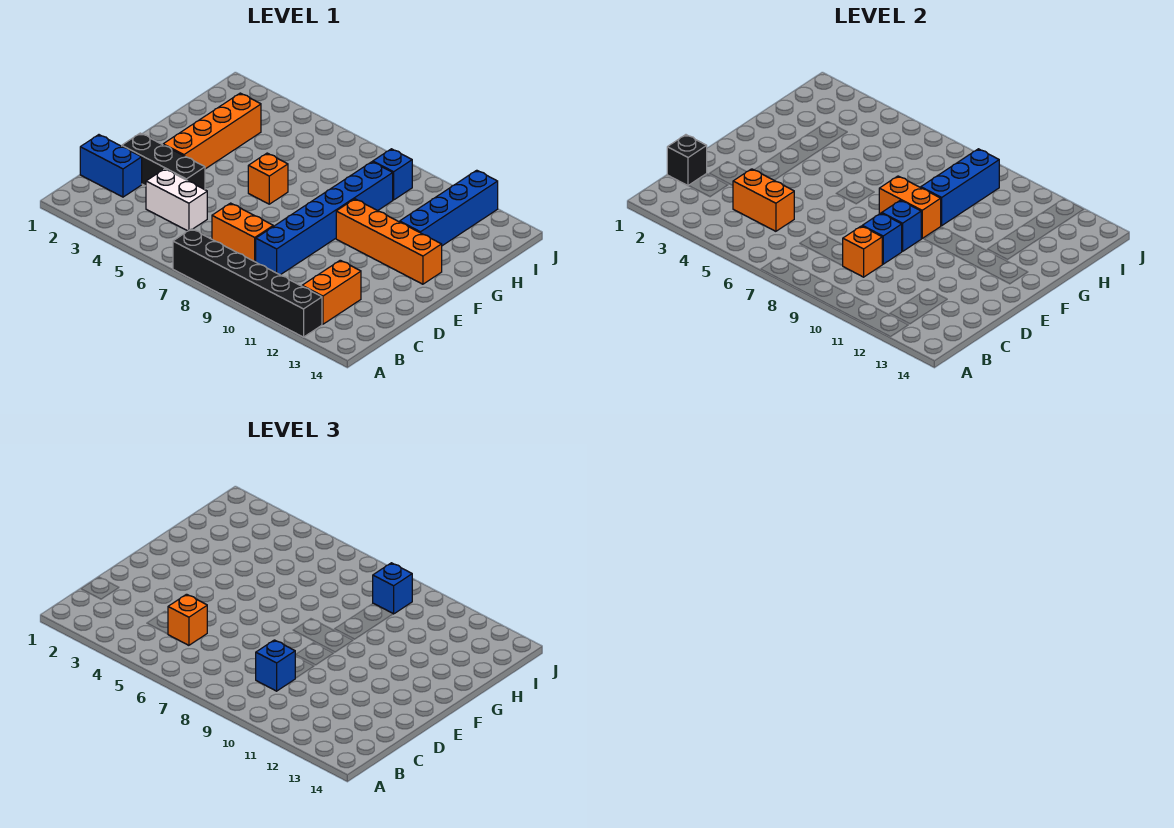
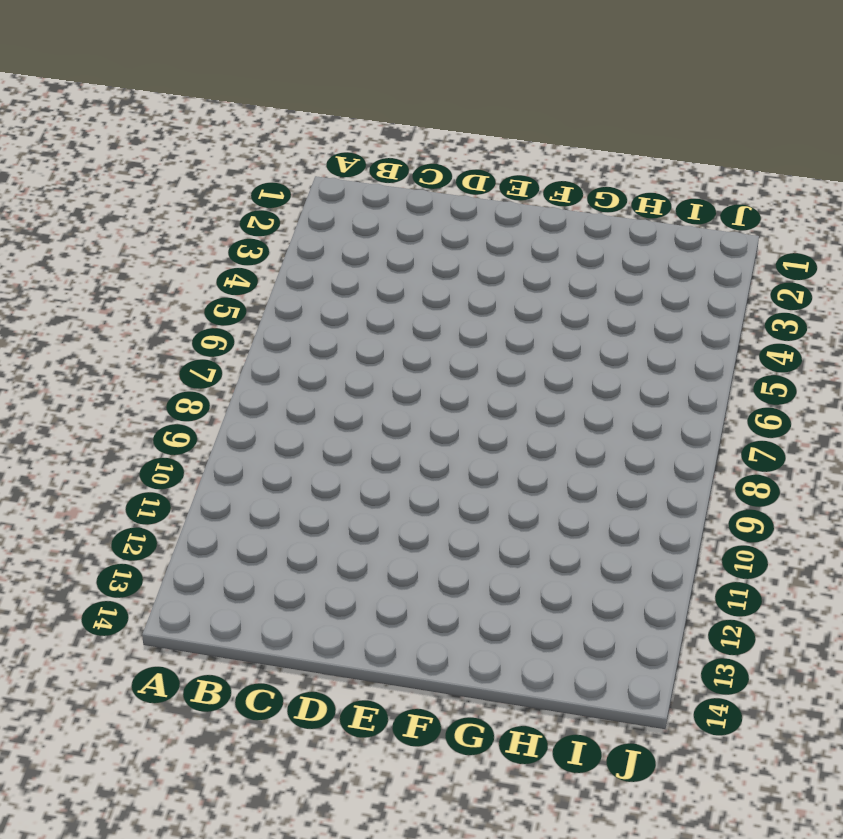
none -> black 1x6 brick [173,229,322,337]
none -> orange 1x2 brick [302,260,361,324]
none -> blue 1x2 brick [80,135,142,197]

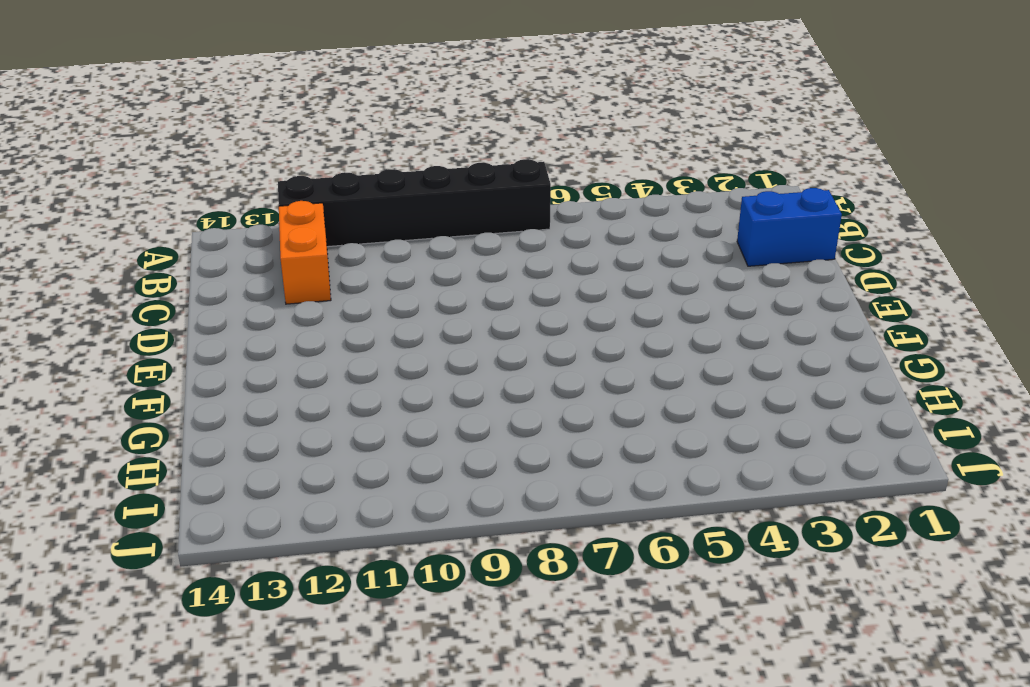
none -> white 1x2 brick [146,169,207,231]
none -> orange 1x2 brick [212,203,273,262]
none -> blue 1x6 brick [256,162,393,275]

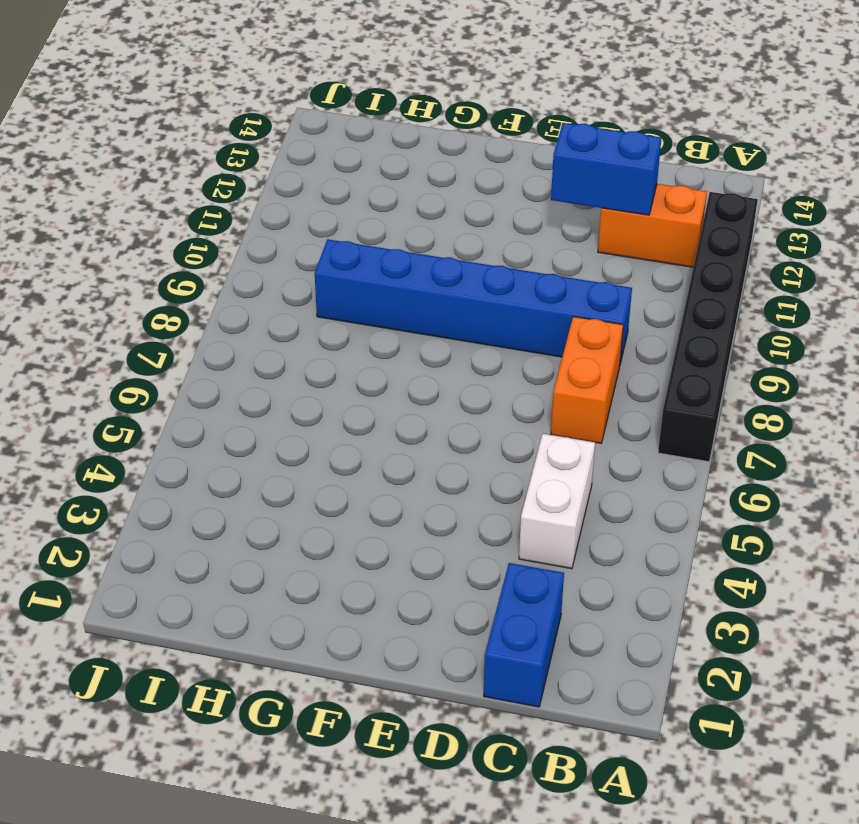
blue 1x2 brick [551,123,662,215] -> none
none -> black 1x3 brick [122,133,205,190]
none -> orange 1x4 brick [163,93,261,169]
none -> orange 1x1 brick [248,153,288,204]

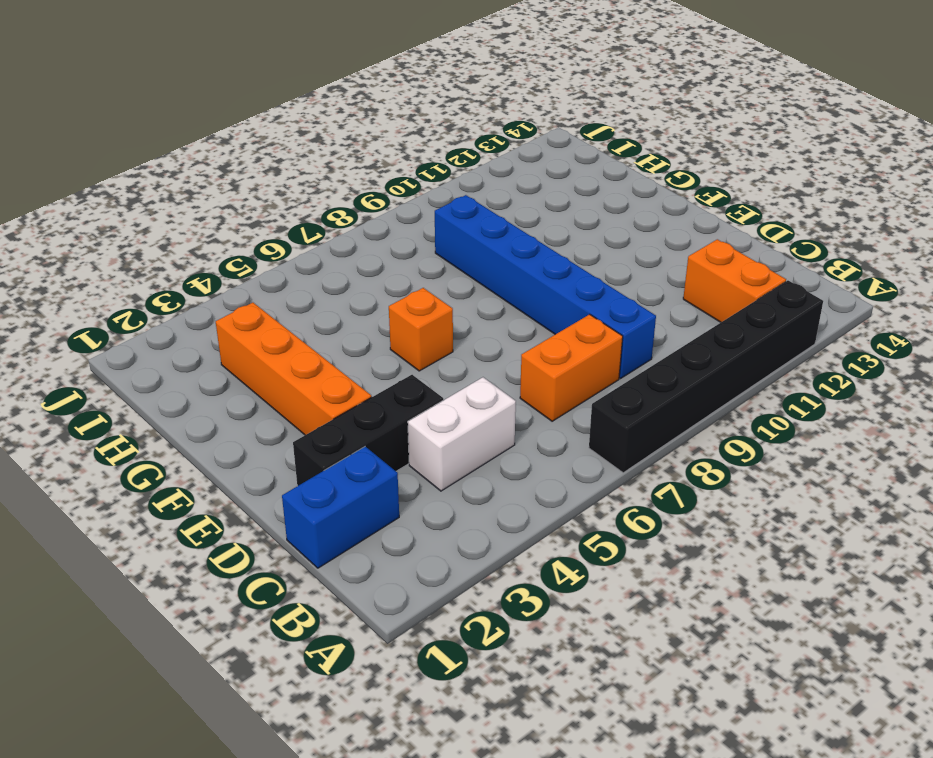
none -> orange 1x4 brick [336,199,442,284]
none -> blue 1x4 brick [400,170,498,246]
none -> blue 1x1 brick [373,149,412,200]

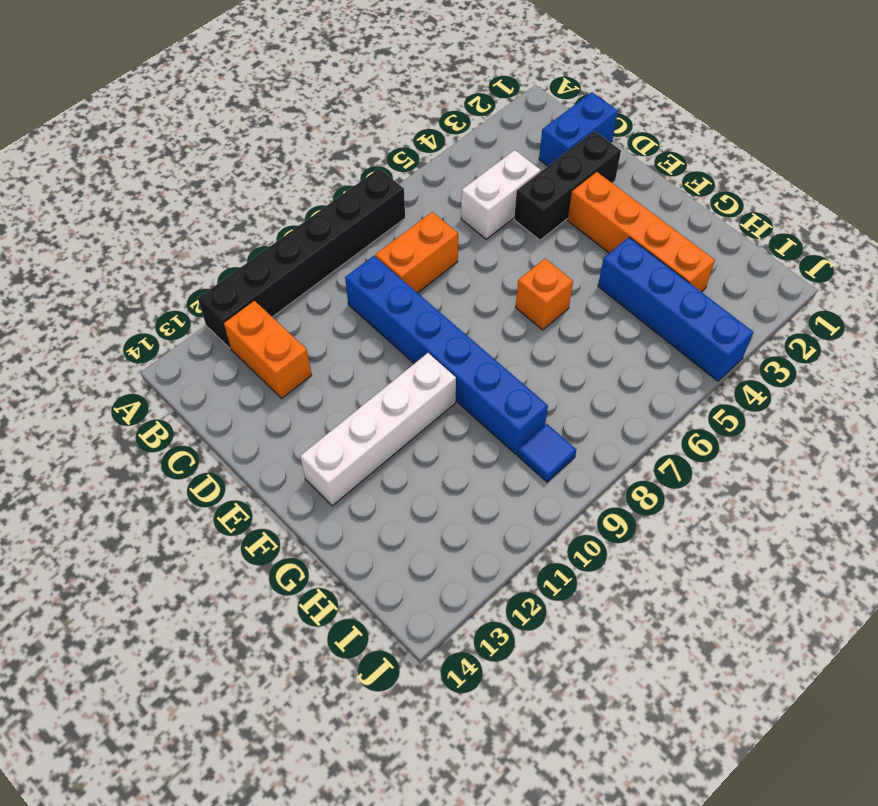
white 1x4 brick [300,353,456,506] -> orange 1x4 brick [336,199,442,284]
blue 1x4 brick [598,237,753,381] -> blue 1x4 brick moved to [400,170,498,246]
blue 1x1 tile [518,424,577,482] -> blue 1x1 brick [373,149,412,200]
none -> black 1x1 brick [667,135,707,186]
none -> orange 1x2 brick [733,169,794,231]
none -> orange 1x1 brick [842,226,882,277]

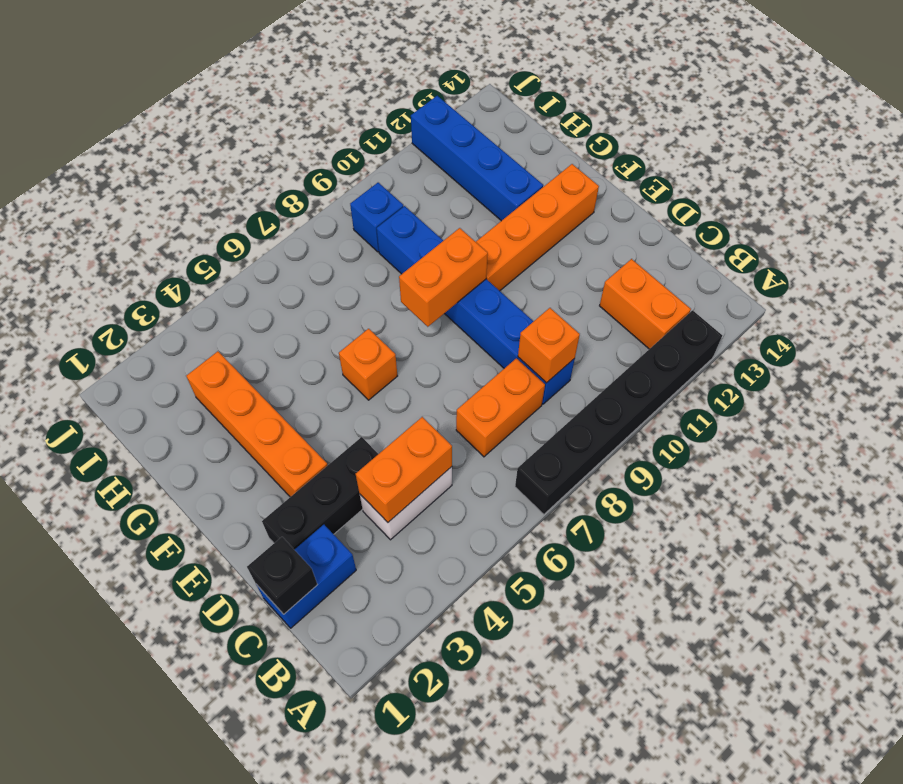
none -> blue 1x1 brick [862,213,902,264]
none -> blue 1x1 brick [882,200,922,251]
none -> blue 1x3 brick [921,149,999,226]

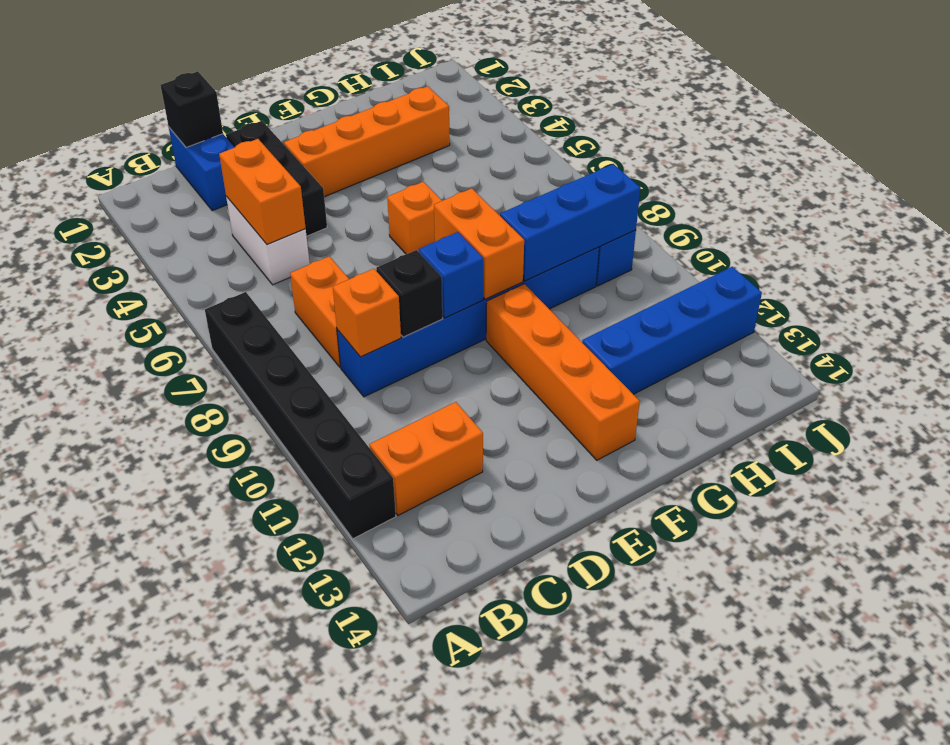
black 1x1 brick [376,250,443,337] -> blue 1x1 brick [862,213,902,264]
none -> orange 1x1 brick [168,594,207,645]
none -> blue 1x1 brick [256,640,296,691]
none -> blue 1x1 brick [373,563,412,614]

